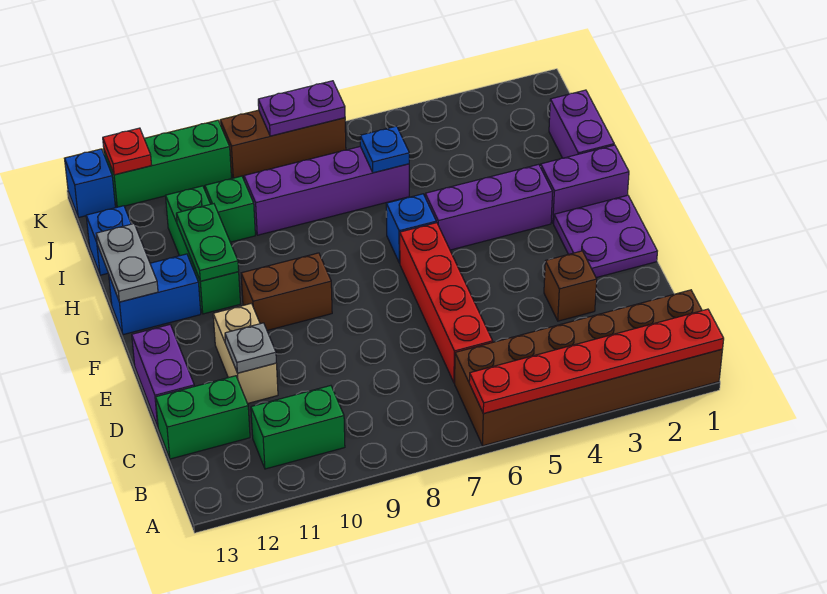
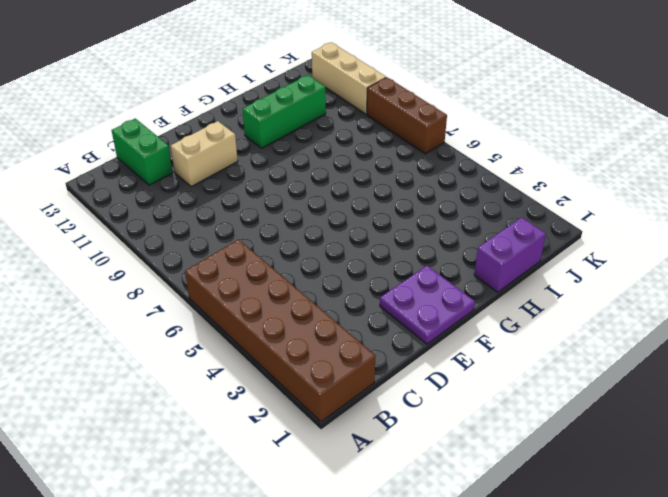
tan 1x3 brick [312,42,386,114] -> green 1x3 brick [104,120,232,207]
none -> green 1x2 brick [251,386,345,469]
none -> red 1x4 brick [400,223,493,383]
none -> brown 1x1 brick [544,251,597,321]

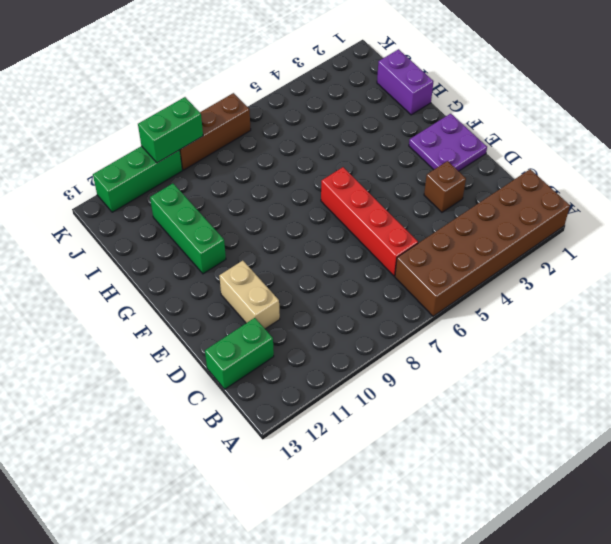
green 1x2 brick [138,97,203,163] -> green 1x2 brick moved to [251,386,345,469]
none -> purple 1x2 brick [132,325,194,426]
none -> brown 1x2 brick [241,253,332,330]
none -> purple 1x2 brick [541,145,629,223]

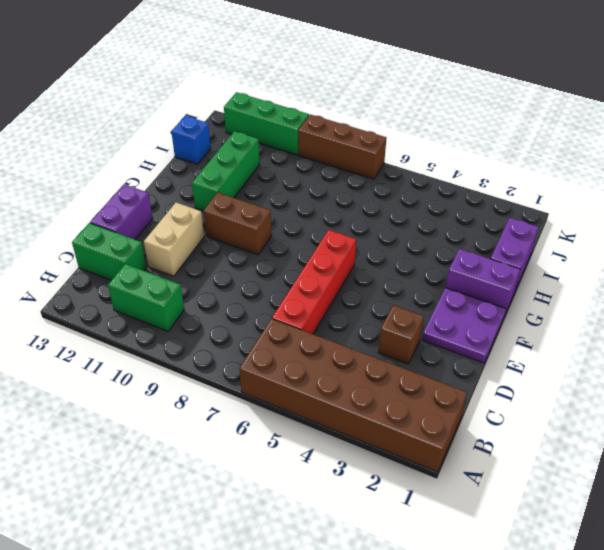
none -> purple 1x3 brick [425,164,553,250]
none -> blue 1x1 brick [386,194,436,263]
none -> blue 1x2 brick [109,254,201,335]

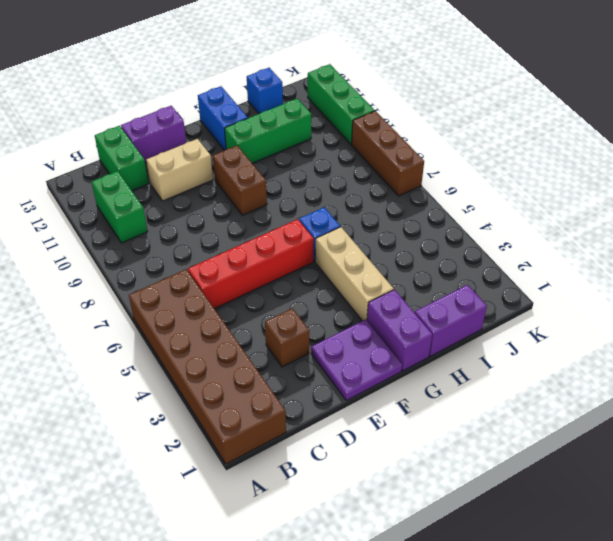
tan 1x3 brick [315,227,394,321] -> purple 1x3 brick [425,164,553,250]
none -> purple 1x4 brick [244,147,409,235]
none -> green 1x1 brick [205,176,255,242]
none -> blue 1x1 brick [64,149,115,218]

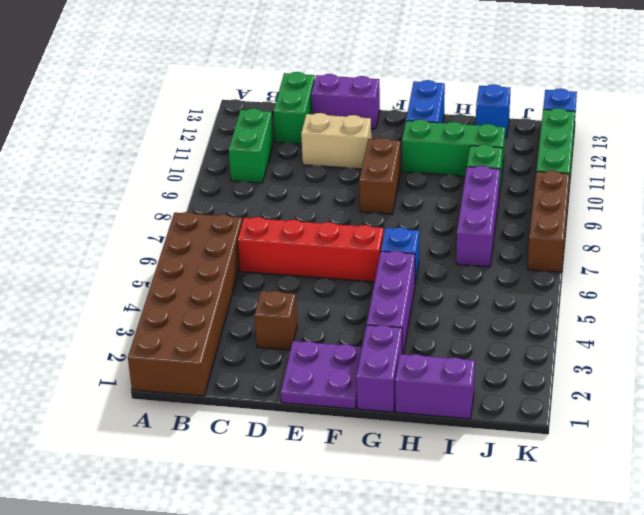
purple 1x3 brick [456,166,500,267] -> purple 1x4 brick [244,147,409,235]
none -> red 1x6 plate [469,309,724,414]
none -> grey 1x1 plate [225,323,276,373]
none -> green 1x2 plate [176,204,239,281]

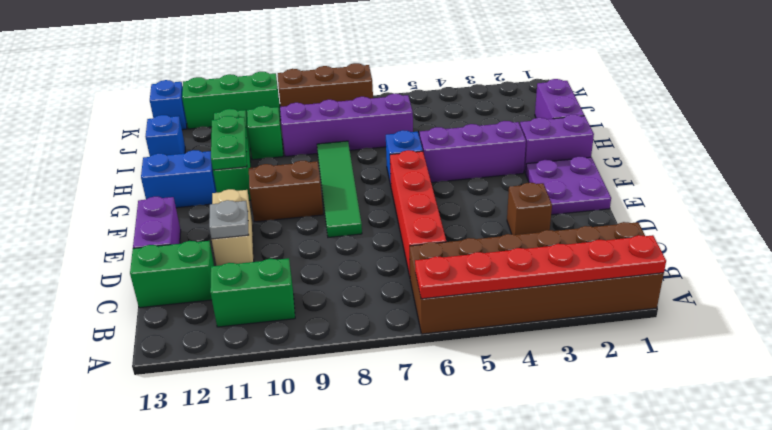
green 1x4 tile [317,141,362,237] -> none
none -> grey 1x2 plate [96,224,158,302]
none -> blue 1x1 plate [360,126,409,173]
none -> purple 1x2 plate [258,81,345,136]

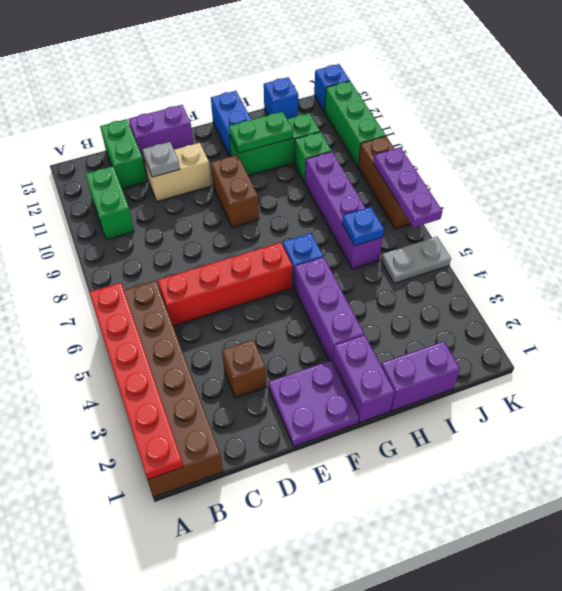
grey 1x2 plate [381,237,451,284] -> grey 1x2 plate moved to [96,224,158,302]
purple 1x3 plate [373,147,442,227] -> purple 1x2 plate [258,81,345,136]
none -> red 1x1 plate [103,128,151,175]

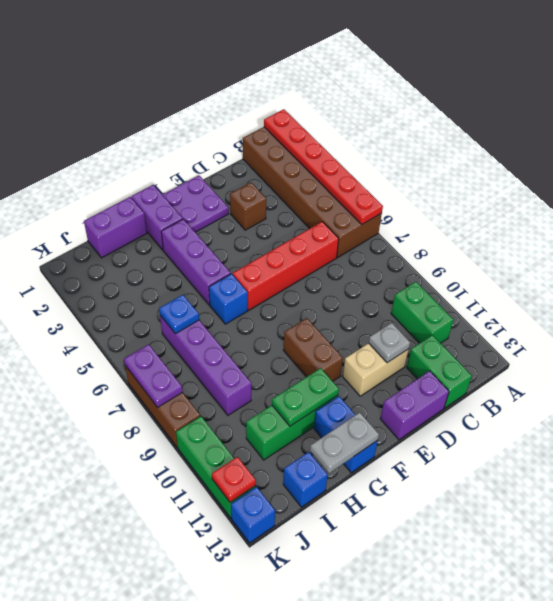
none -> green 1x1 brick [205,176,255,242]

